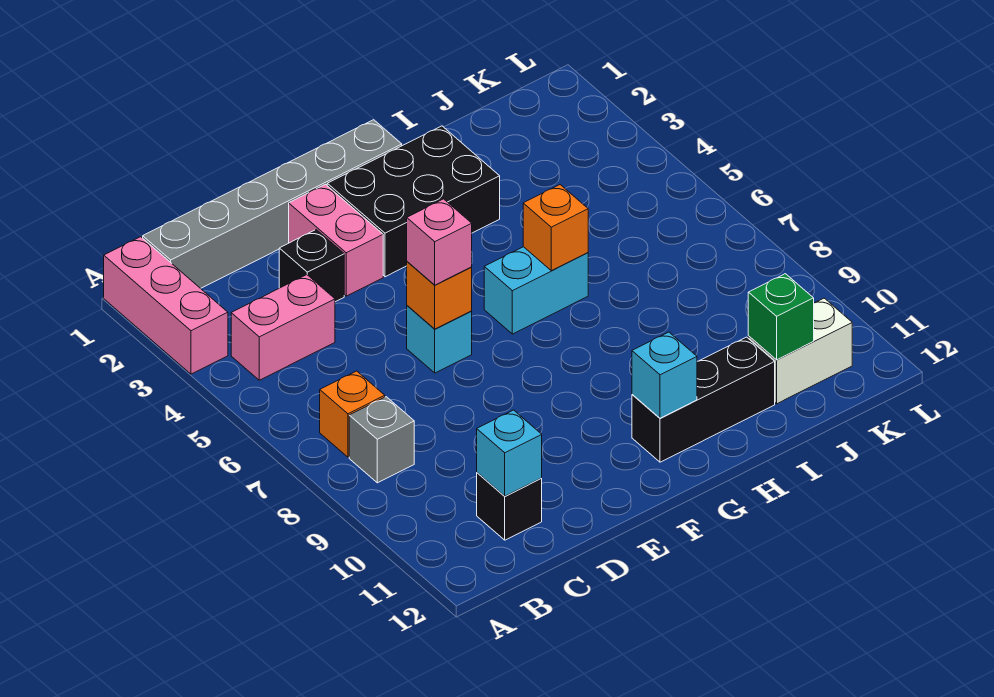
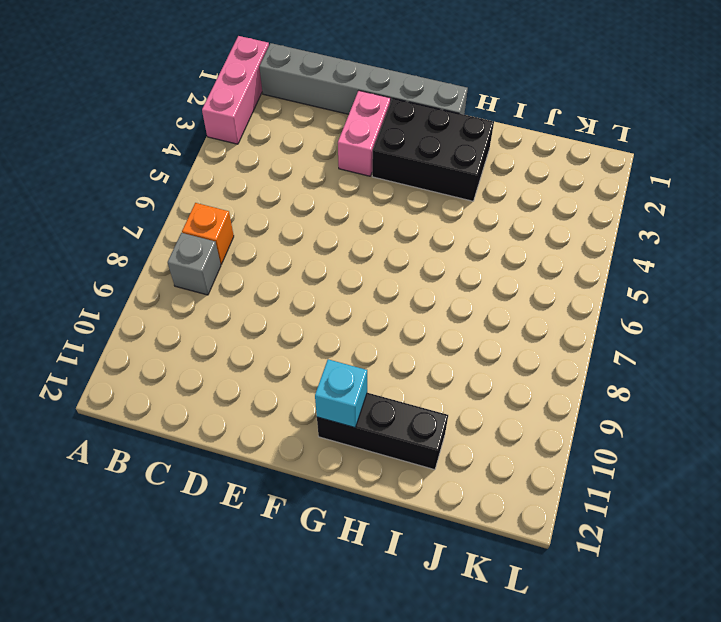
none -> pink 1x2 brick [231,275,335,380]
none -> black 1x1 brick [477,473,542,540]
none -> black 1x1 brick [279,230,344,302]

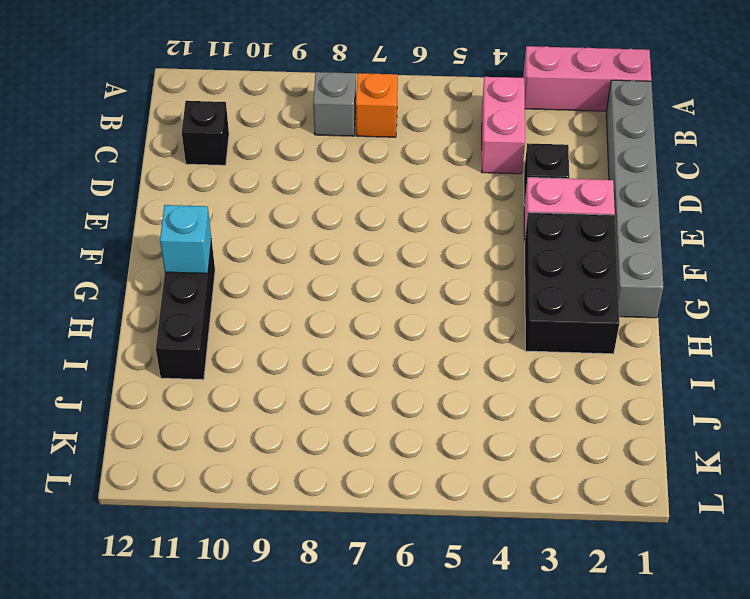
none -> cyan 1x1 brick [407,306,472,373]
none -> cyan 1x2 brick [484,247,588,334]
none -> white 1x2 brick [748,298,852,404]

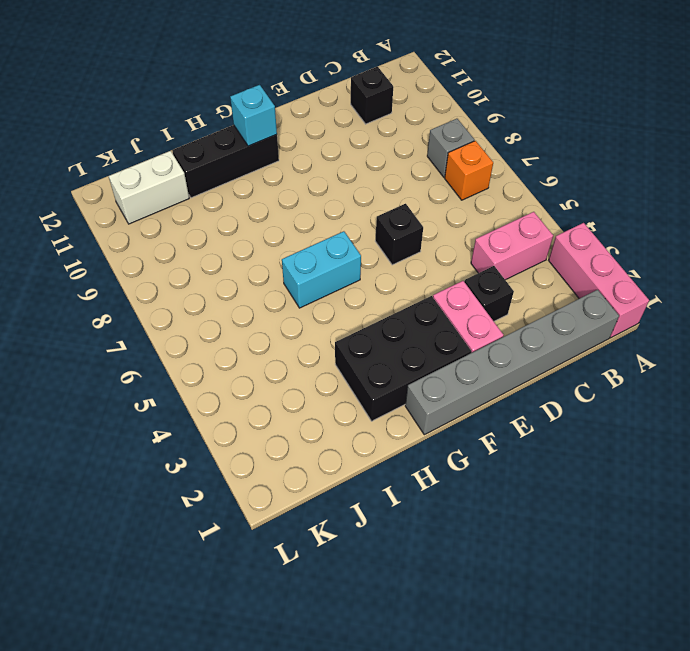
black 1x1 brick [375,204,423,265] -> cyan 1x1 brick [407,306,472,373]
none -> cyan 1x1 brick [477,410,542,496]
none -> orange 1x1 brick [407,262,472,329]
none -> orange 1x1 brick [523,185,588,271]

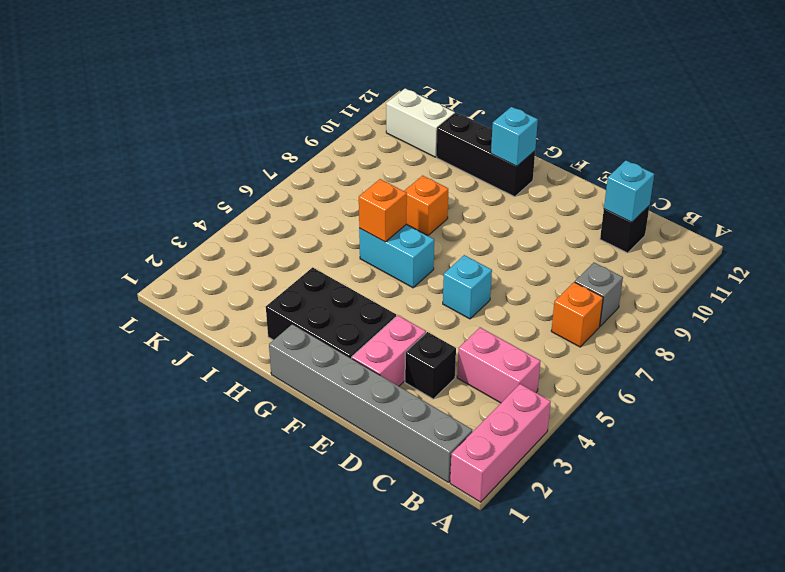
orange 1x1 brick [404,176,448,236] -> orange 1x1 brick moved to [407,262,472,329]
none -> green 1x1 brick [748,274,814,360]
none -> pink 1x1 brick [407,199,472,285]

